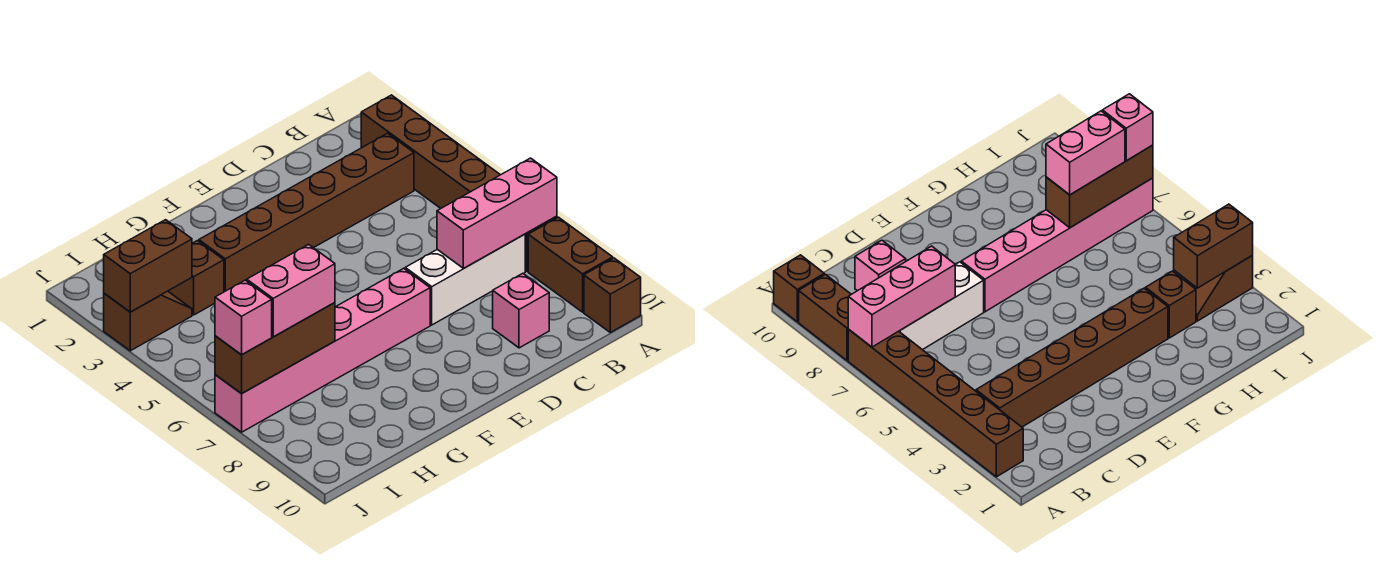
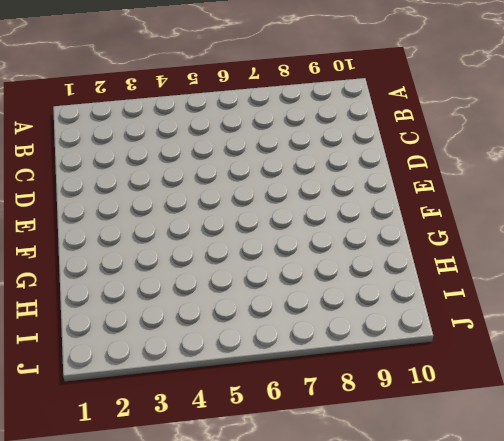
none -> brown 1x6 brick [361,95,557,271]
none -> brown 1x2 brick [528,217,613,312]
none -> brown 1x1 brick [584,258,641,332]

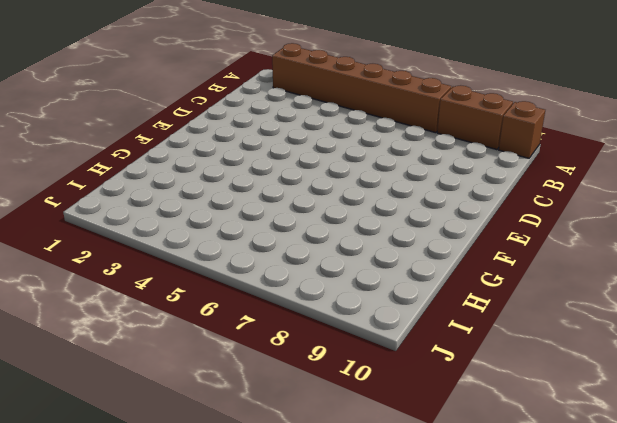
none -> brown 1x6 brick [199,133,414,292]
none -> white 1x3 brick [405,234,525,325]
none -> pink 1x1 brick [493,273,549,348]

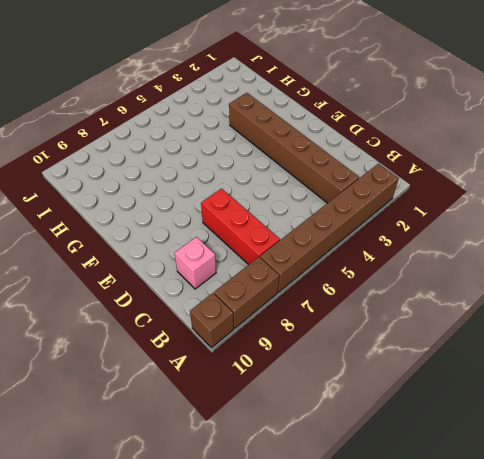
red 1x3 brick [201,188,280,265] -> white 1x3 brick [405,234,525,325]
none -> pink 1x6 brick [215,268,430,432]
none -> brown 1x1 brick [168,241,224,315]
none -> brown 1x2 slope [104,291,192,351]

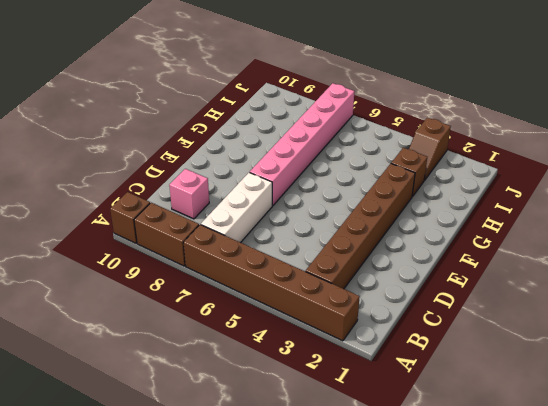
none -> pink 1x3 brick [437,158,557,268]
none -> brown 1x3 brick [215,302,335,394]
none -> brown 1x2 brick [104,220,192,312]

